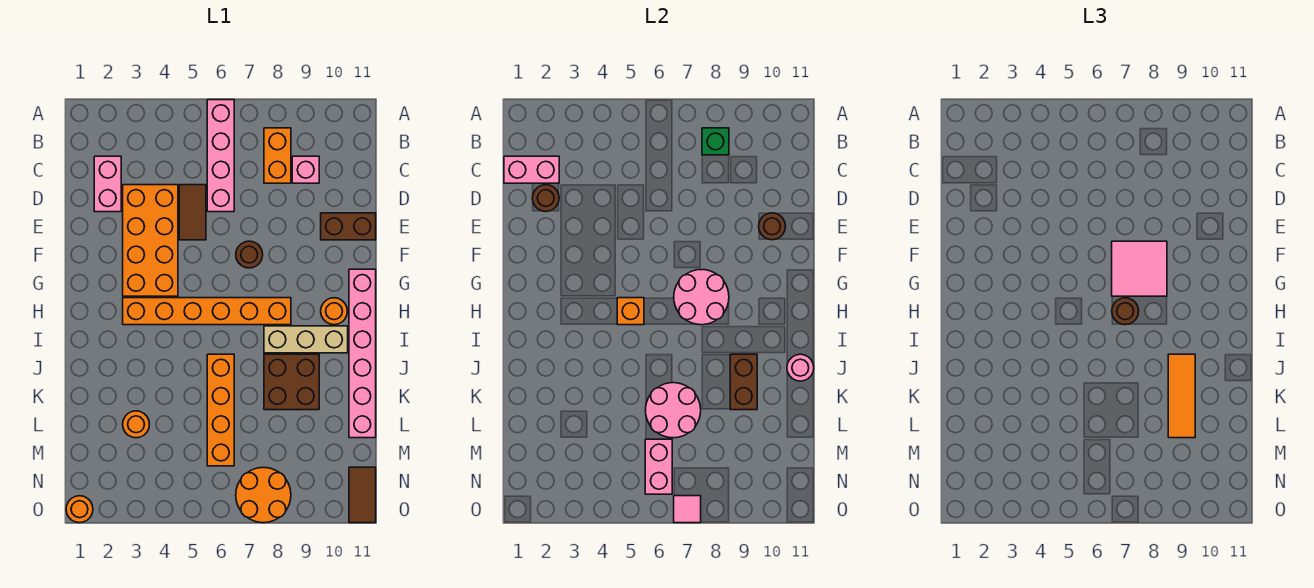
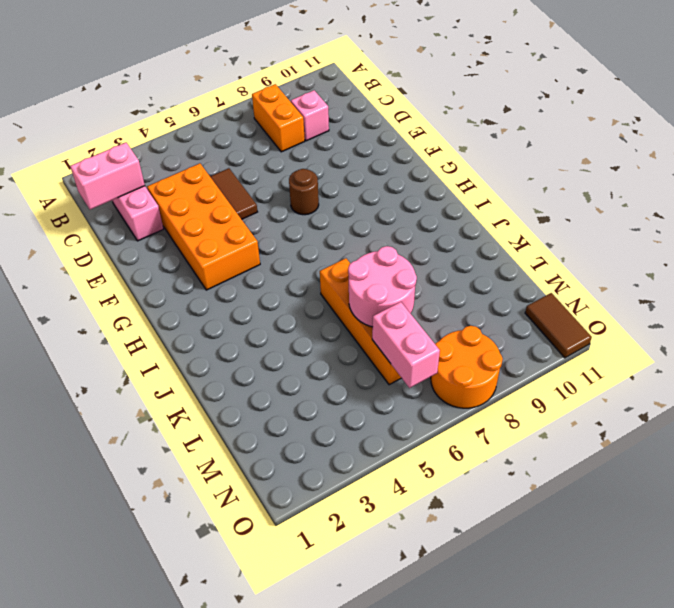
none -> pink 1x4 brick [207,100,234,212]
none -> brown 1x2 brick [321,213,376,240]
none -> pink 1x6 brick [349,269,376,438]
none -> orange 1x6 brick [123,298,291,325]

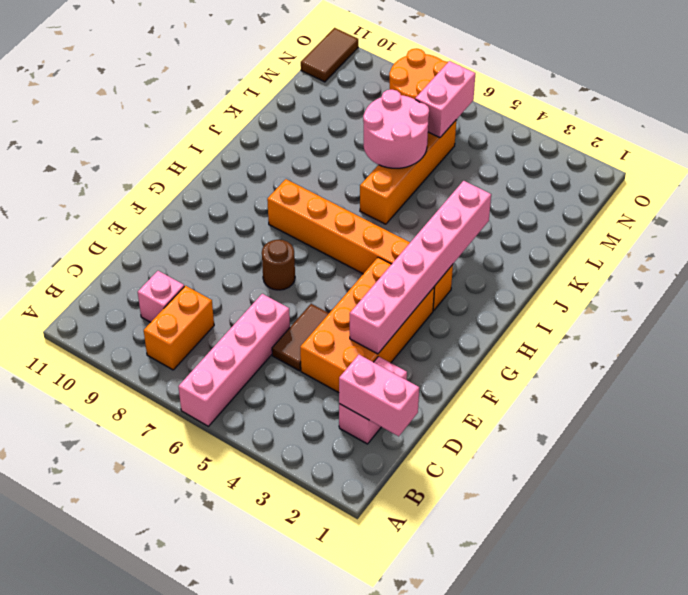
pink 1x6 brick [350,181,491,354] -> pink 1x6 brick moved to [349,269,376,438]
none -> brown 1x2 brick [321,213,376,240]
none -> orange 1x1 round brick [321,298,347,325]
none -> tan 1x3 brick [264,326,348,353]
none -> brown 2x2 brick [264,354,319,410]

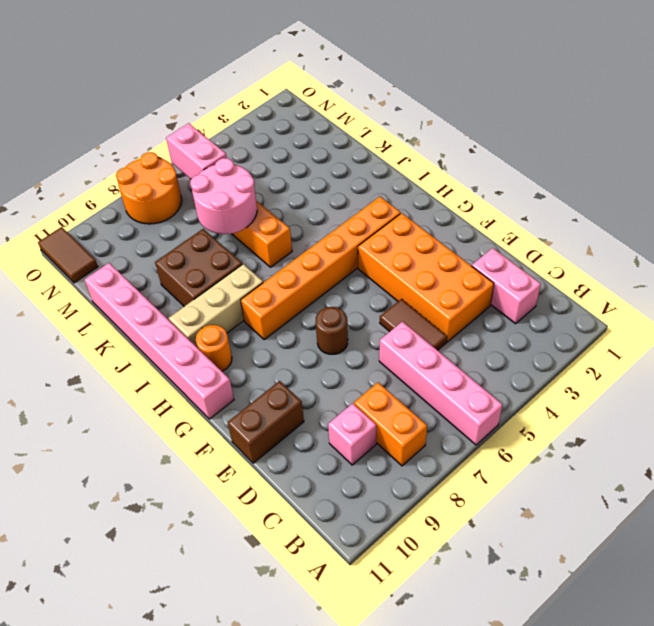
none -> orange 1x1 round brick [123,411,150,438]
none -> orange 1x1 round brick [66,496,93,523]
none -> green 1x1 brick [702,128,729,155]
none -> pink 1x2 brick [504,156,559,183]

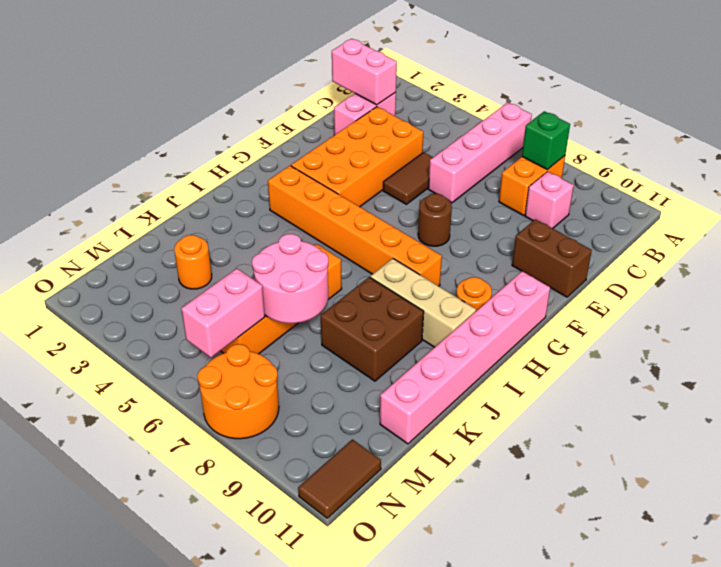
none -> orange 1x1 round brick [66,496,93,523]
none -> brown 1x1 round brick [532,185,559,212]
none -> brown 1x1 round brick [759,213,785,240]
none -> pink 2x2 round brick [674,270,729,325]

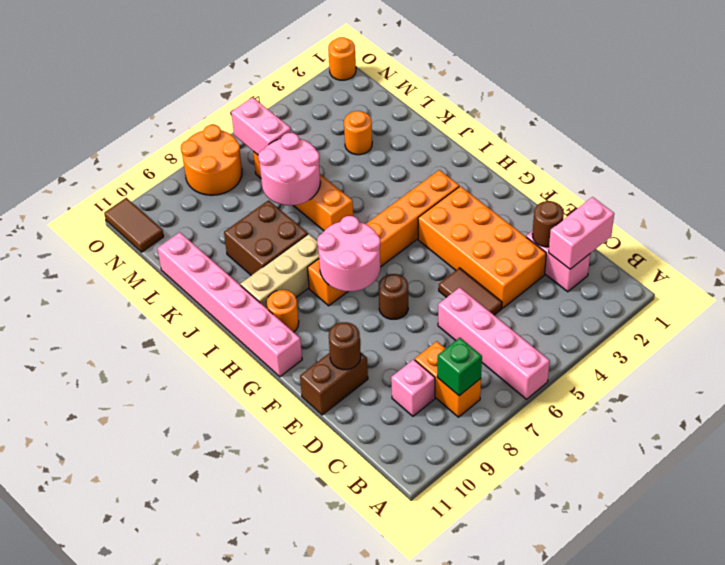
none -> orange 1x1 brick [617,298,644,325]
none -> brown 1x2 brick [730,354,757,410]
none -> pink 1x1 round brick [787,354,814,381]
none -> pink 1x1 tile [674,496,701,523]

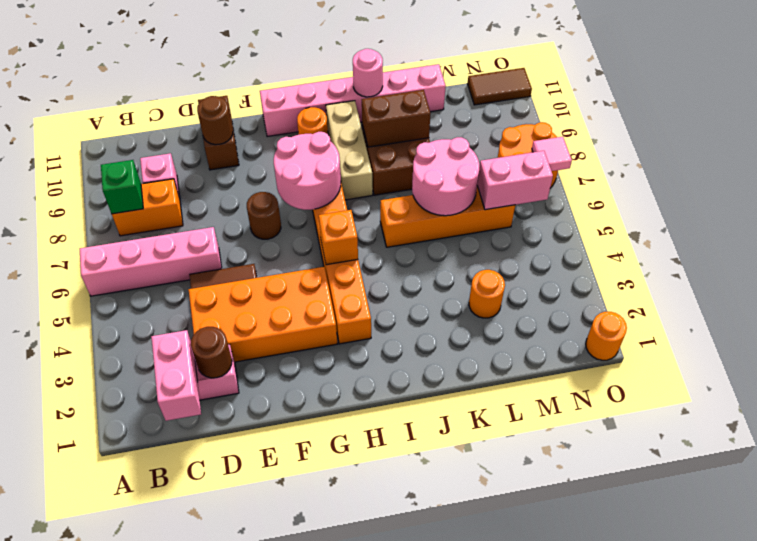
none -> pink 2x2 tile [1112,241,1167,296]
none -> brown 1x1 round brick [1112,298,1139,325]
none -> orange 1x3 tile [1168,354,1195,438]

